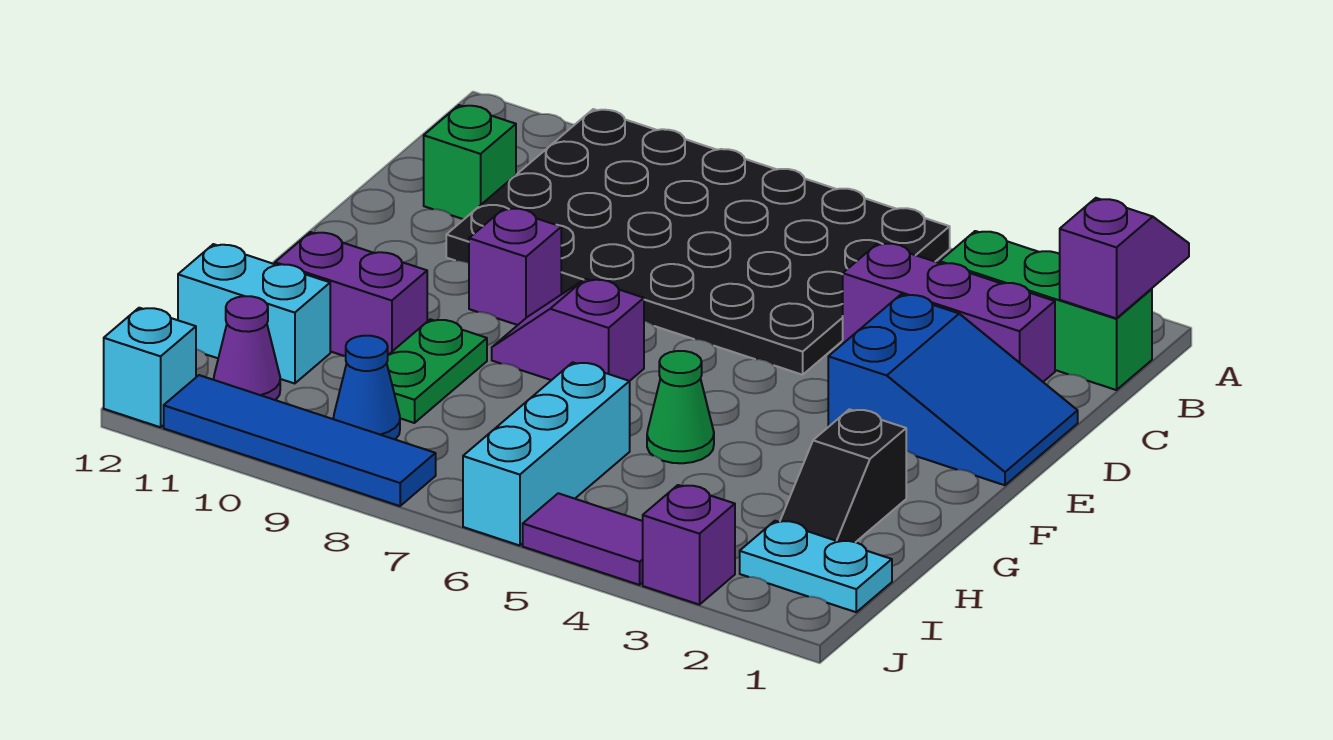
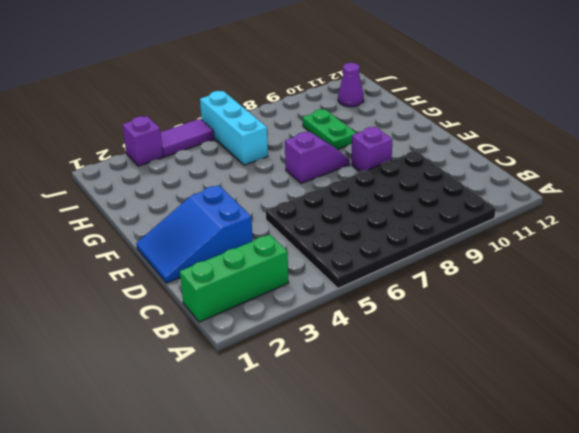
none -> purple 1x3 brick [843,243,1055,382]
none -> green 1x1 brick [424,105,516,219]
none -> black 1x2 slope [780,409,906,542]

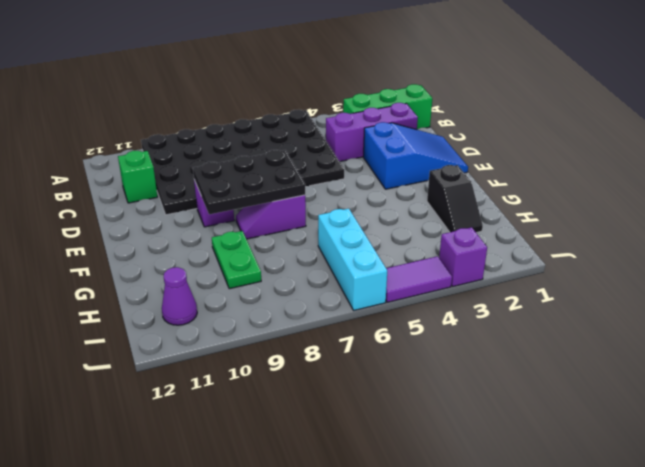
black 2x3 plate [193,150,305,214] -> none
none -> green 1x1 cone [647,351,714,463]
none -> purple 1x2 brick [275,232,427,356]
none -> cyan 1x2 brick [178,244,330,384]

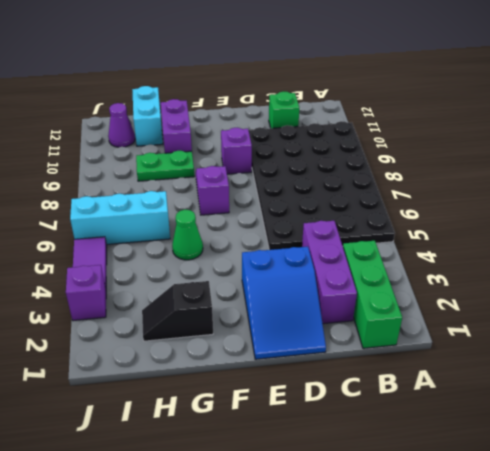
none -> cyan 1x2 plate [740,521,892,612]
none -> blue 1x1 cone [333,336,400,439]
none -> blue 1x4 tile [164,375,436,506]

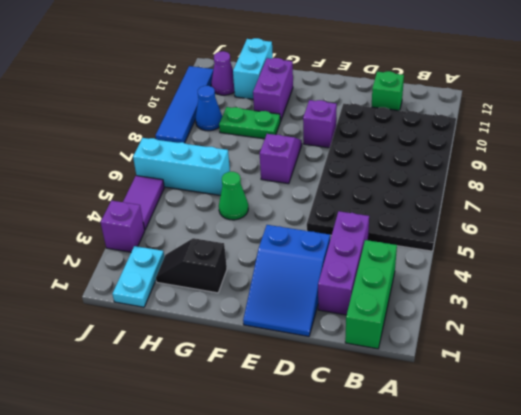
none -> cyan 1x1 brick [104,308,196,427]
none -> purple 1x2 slope [1060,198,1189,318]

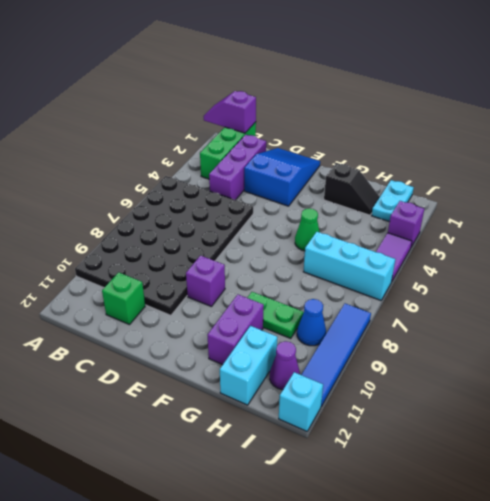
none -> purple 1x2 slope [492,279,644,381]

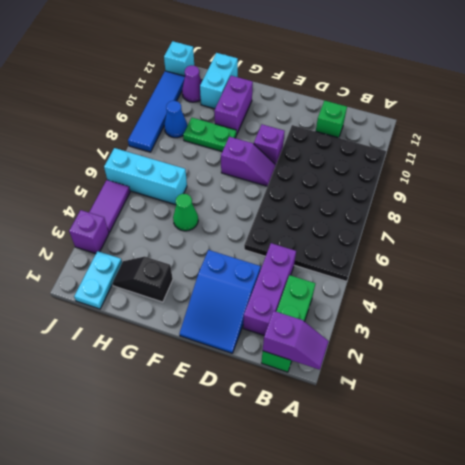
purple 1x2 slope [221,137,276,186] -> purple 1x2 slope turned to [492,279,644,381]

